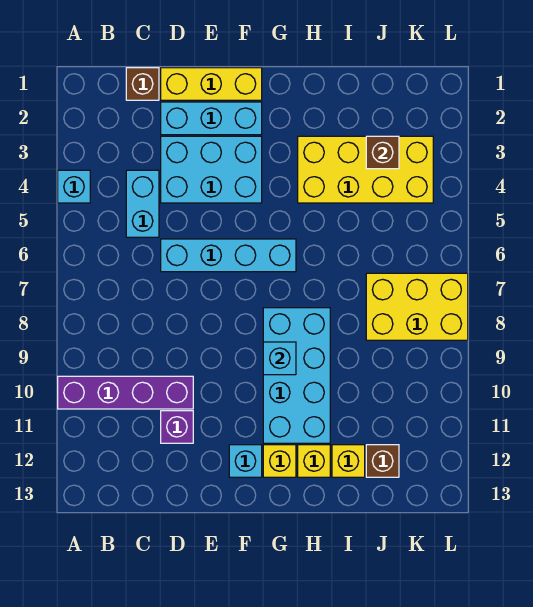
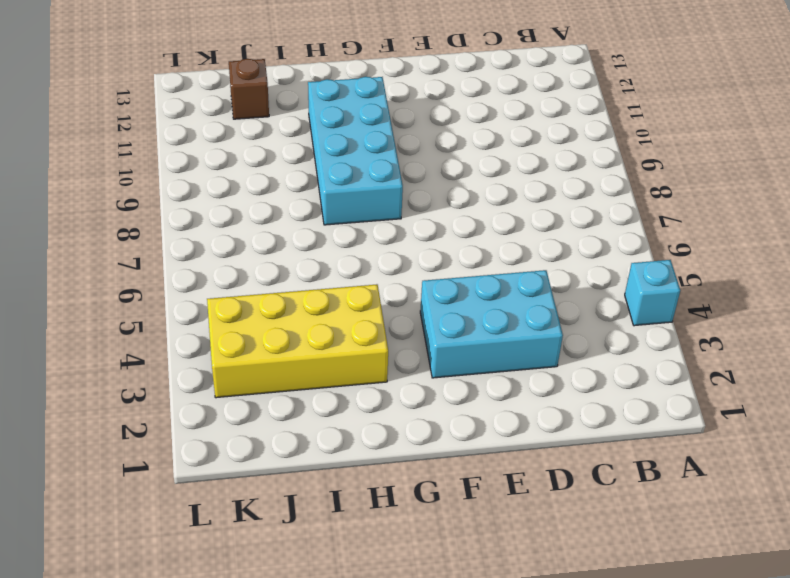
none -> purple 1x4 brick [58,376,193,409]
none -> brown 1x1 brick [126,68,159,100]
none -> cyan 1x2 brick [126,170,159,237]

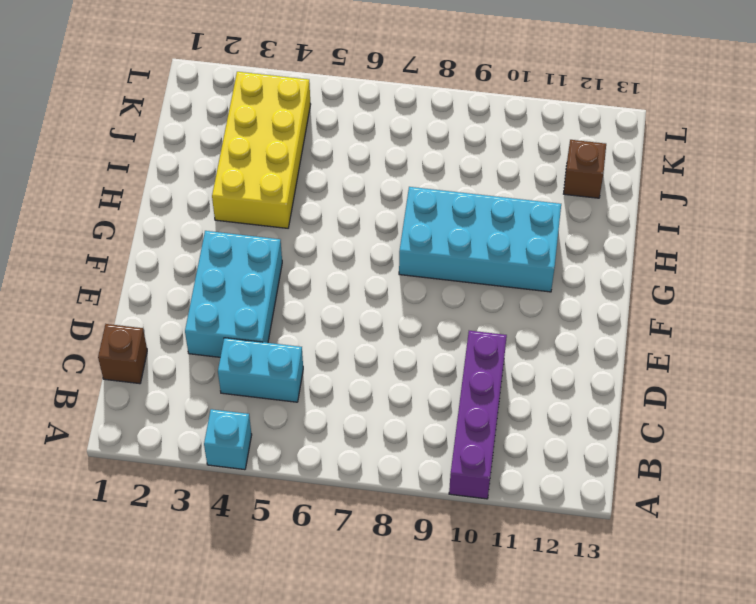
none -> yellow 1x3 brick [161,68,262,100]
none -> cyan 1x3 brick [161,102,262,135]
none -> cyan 1x4 brick [161,239,296,272]

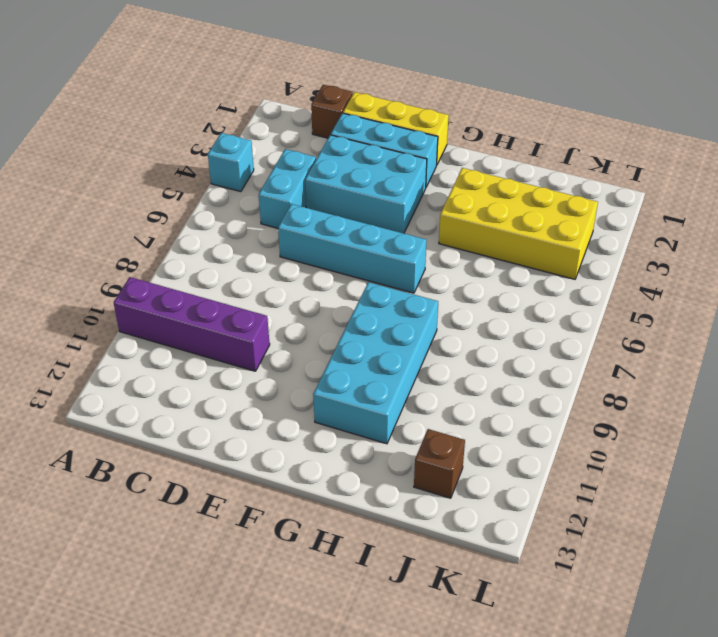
none -> purple 1x1 brick [161,411,193,443]
none -> cyan 1x1 brick [229,445,262,477]
none -> yellow 1x1 brick [263,445,296,477]

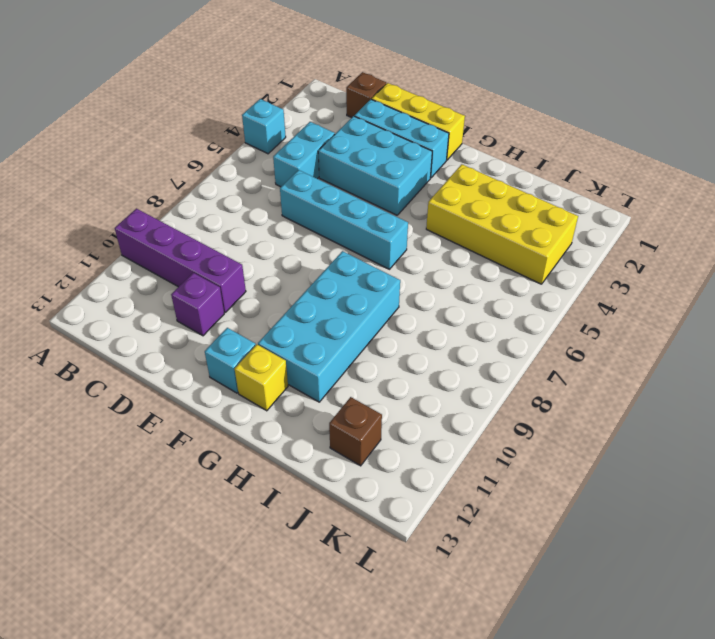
none -> yellow 1x1 brick [298,445,330,477]
none -> yellow 1x1 brick [332,445,365,477]
none -> yellow 2x3 brick [366,273,468,340]

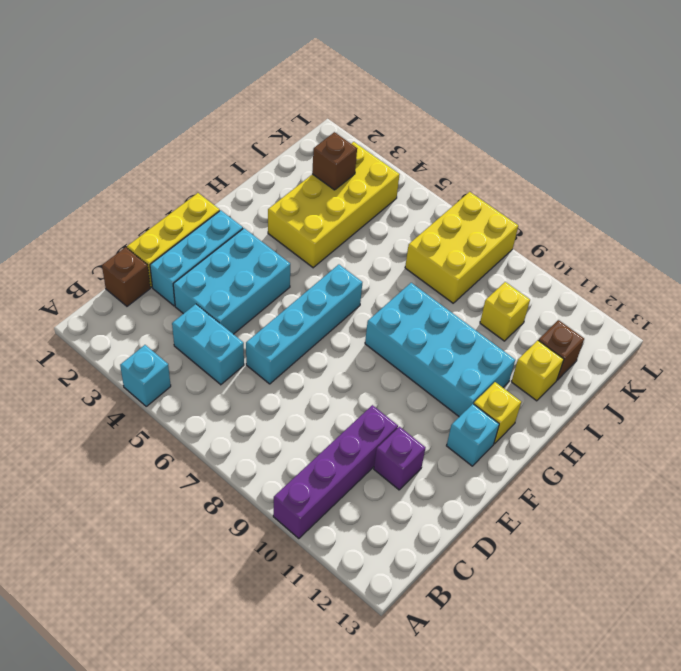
yellow 1x1 brick [480,282,530,341] -> yellow 1x1 brick moved to [298,445,330,477]
none -> cyan 1x1 brick [263,342,296,375]

